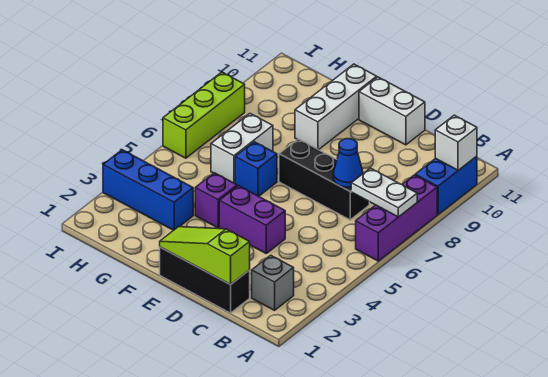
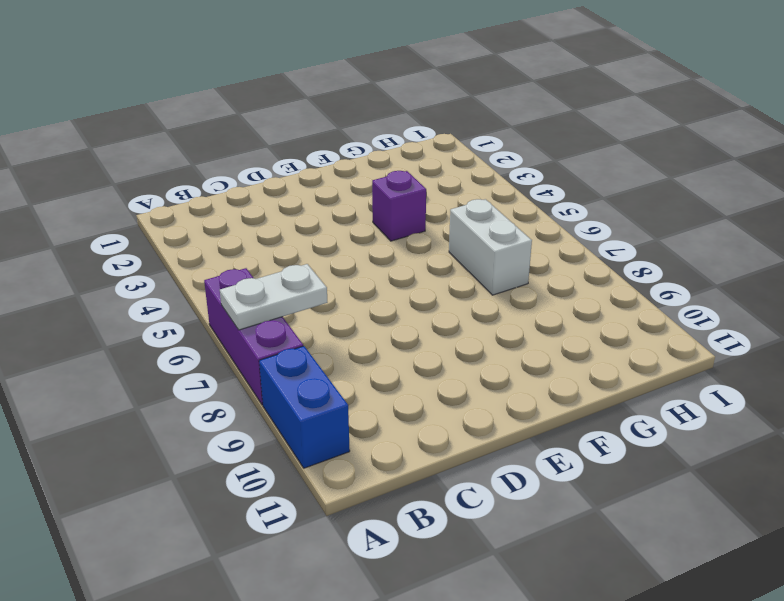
none -> grey 1x1 brick [252,255,294,310]
none -> black 1x3 brick [160,247,250,313]
none -> black 1x3 brick [279,139,369,220]

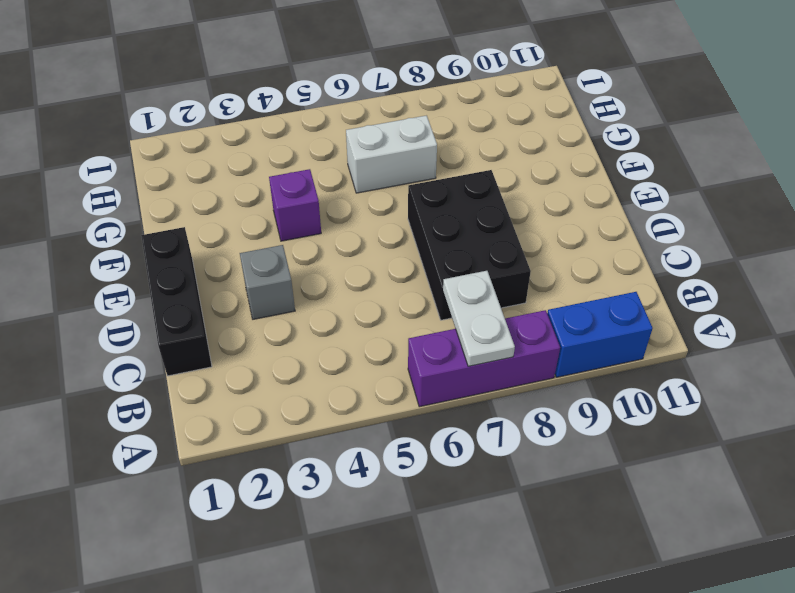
black 2x3 brick [408,170,531,320] -> black 1x3 brick [279,139,369,220]
grey 1x1 brick [240,245,295,319] -> grey 1x1 brick moved to [252,255,294,310]
none -> purple 1x2 brick [219,186,285,253]
none -> white 1x2 brick [359,77,425,145]
none -> blue 1x1 brick [235,142,277,196]

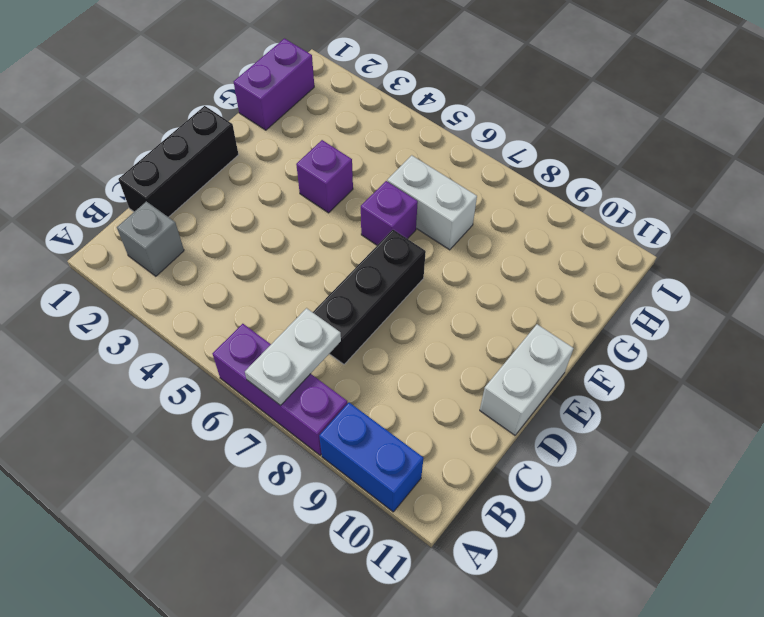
purple 1x1 brick [361,181,418,245] -> blue 1x1 brick [235,142,277,196]
purple 1x2 brick [234,39,314,130] -> purple 1x2 brick moved to [219,186,285,253]
none -> white 1x3 brick [295,64,377,150]
none -> blue 1x3 brick [103,150,193,230]
none -> lime 1x3 brick [163,72,245,158]

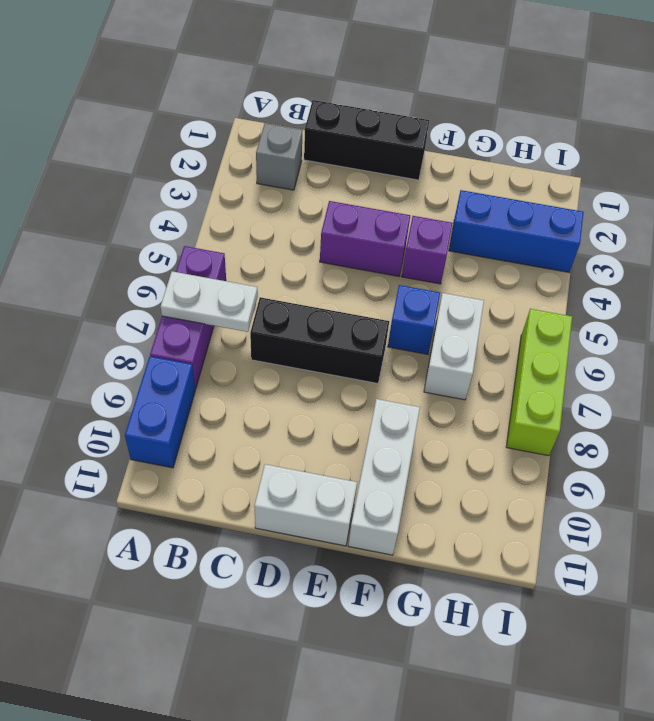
none -> white 1x1 brick [435,115,477,170]
none -> lime 1x3 slope [160,227,250,285]
none -> blue 1x1 cone [333,139,363,187]

